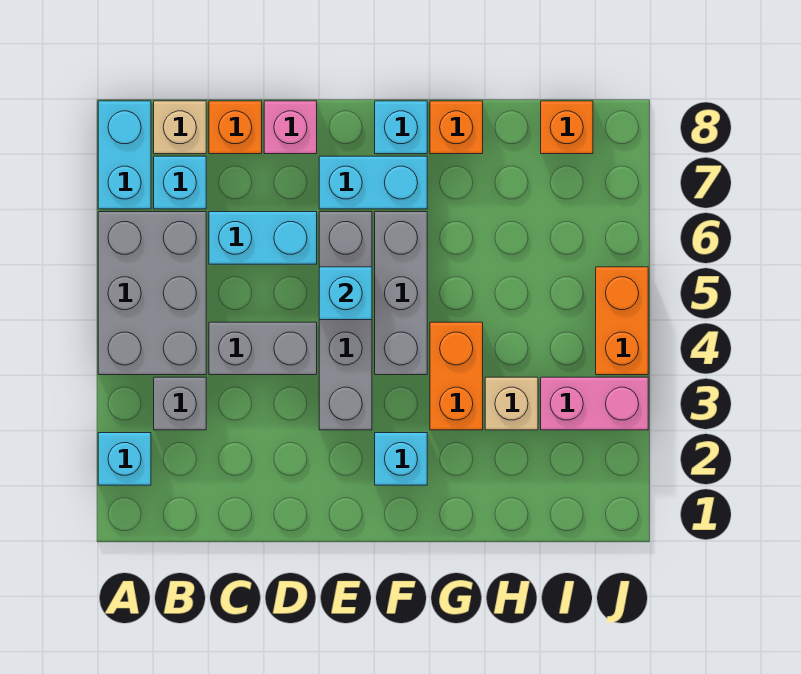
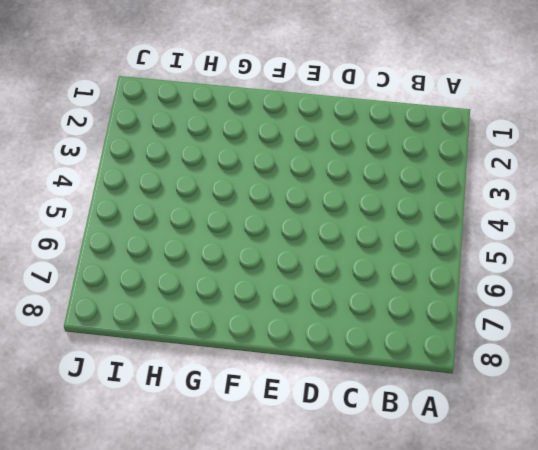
none -> cyan 1x1 brick [98,433,151,485]
none -> grey 2x3 brick [98,212,206,375]
none -> cyan 1x2 brick [98,101,151,209]

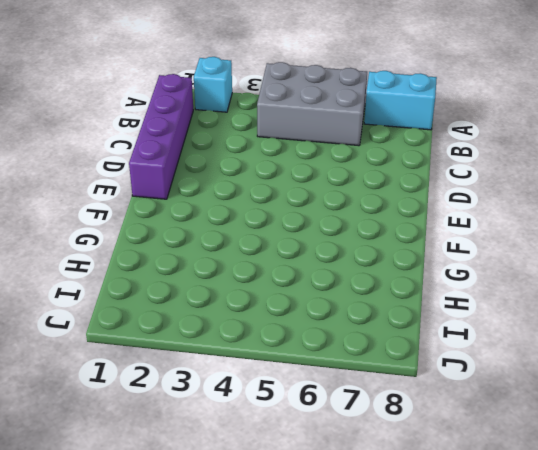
purple 1x4 brick [129,74,193,199] -> none
none -> grey 1x1 brick [154,377,206,430]
none -> cyan 1x1 brick [154,156,206,209]
none -> tan 1x1 brick [154,101,206,154]

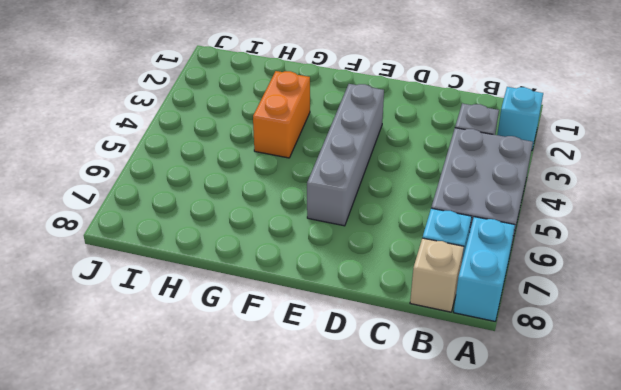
none -> grey 1x2 brick [209,322,317,375]
none -> cyan 1x2 brick [209,212,317,264]
none -> orange 1x1 brick [209,101,262,154]

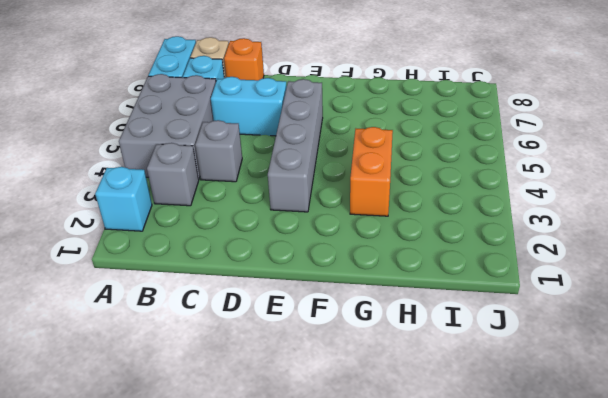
grey 1x1 brick [195,120,242,182] -> grey 1x2 brick [209,322,317,375]
none -> pink 1x1 brick [264,101,317,154]
none -> cyan 1x2 brick [319,156,427,209]
none -> cyan 1x1 brick [375,433,427,485]

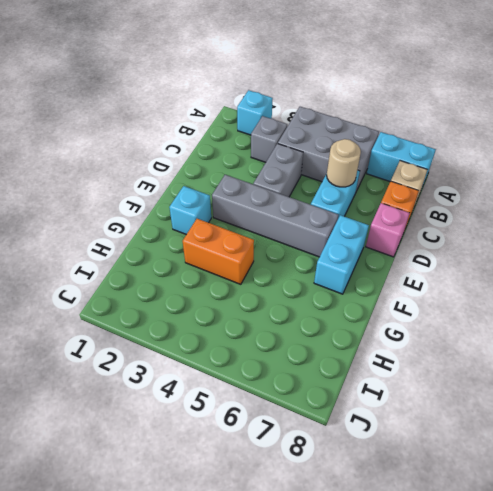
tan 1x1 round brick [327,139,361,187] -> none
none -> cyan 1x1 brick [154,156,206,209]
none -> grey 1x3 brick [375,212,427,375]
none -> cyan 1x1 brick [375,101,427,154]

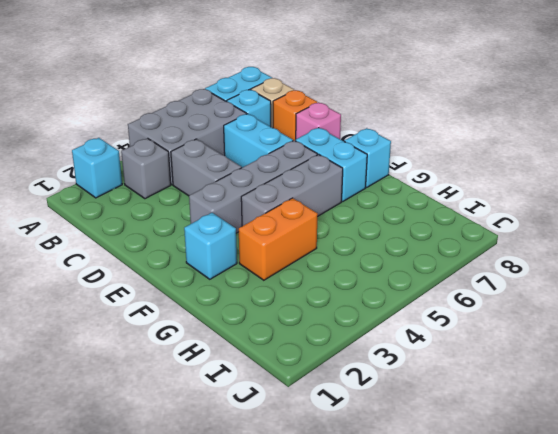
none -> orange 1x1 brick [430,101,483,154]
none -> tan 1x1 brick [485,377,538,430]
none -> pink 1x2 brick [541,377,648,430]

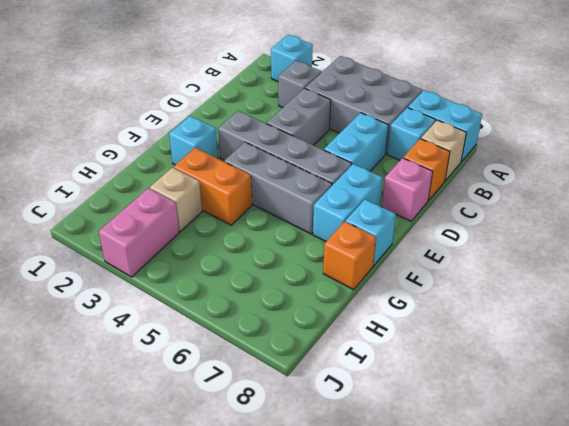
none -> orange 1x1 brick [541,101,593,154]
none -> orange 1x2 brick [596,267,648,375]
none -> cyan 1x1 brick [319,267,372,320]

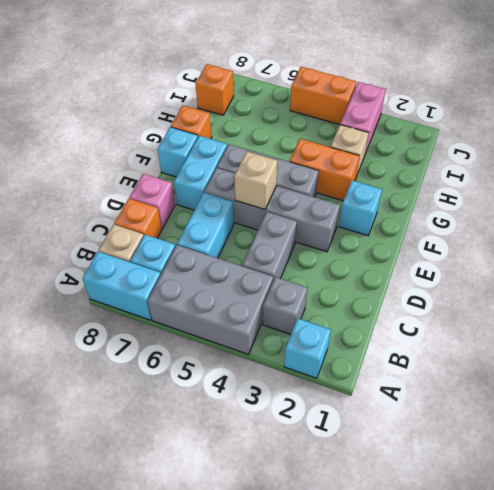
tan 1x1 brick [234,152,277,209] -> cyan 1x1 brick [319,267,372,320]

